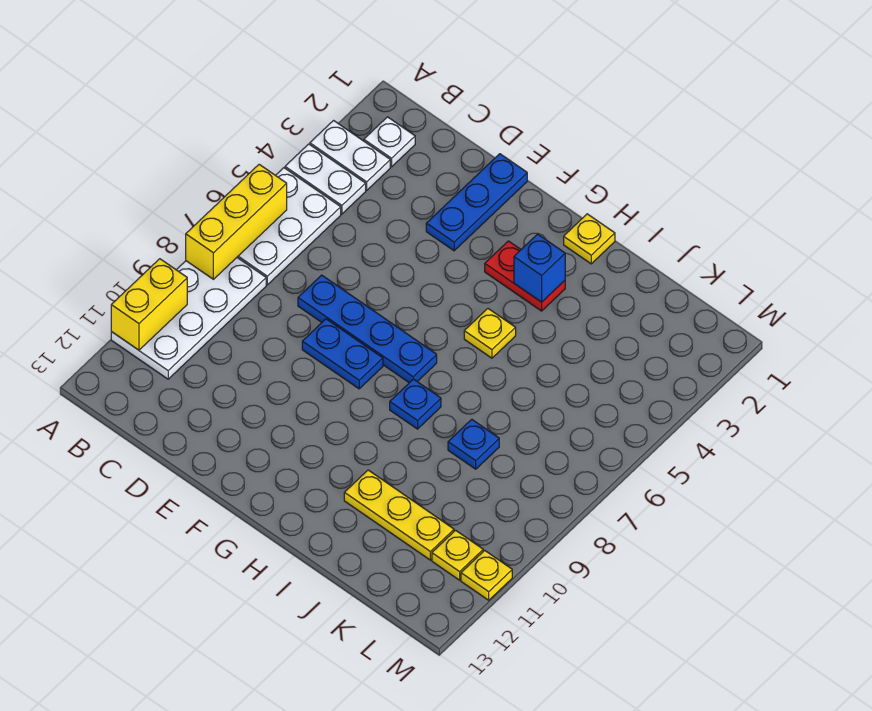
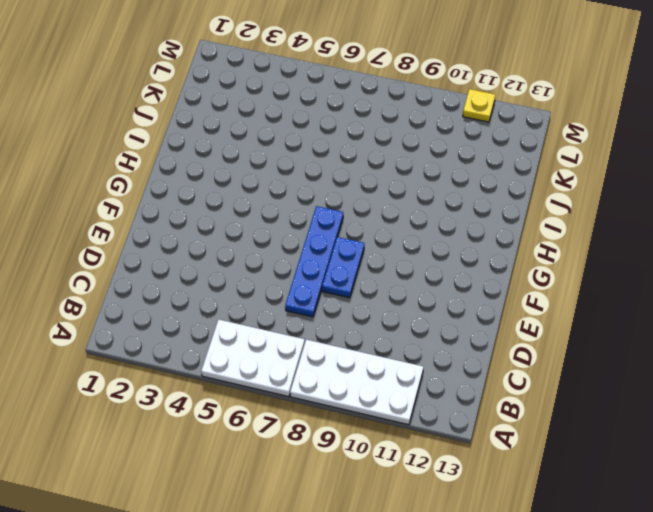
none -> white 1x2 plate [310,121,390,190]
none -> white 1x2 plate [285,144,366,214]
none -> white 1x1 plate [364,117,415,167]

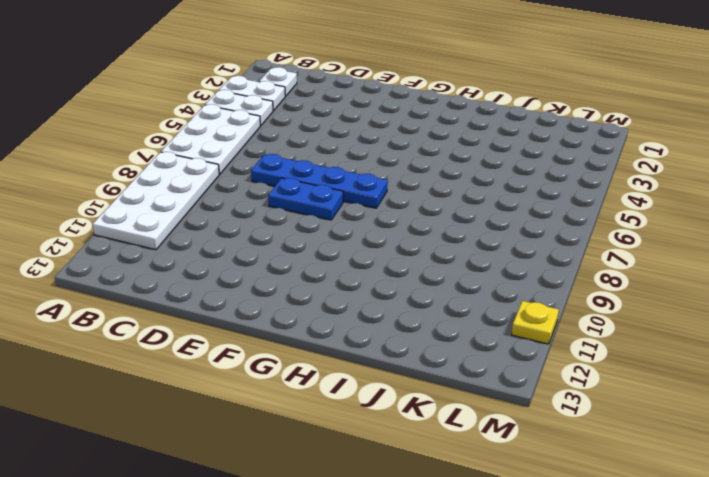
none -> blue 1x3 plate [426,154,527,251]
none -> red 1x2 plate [485,241,565,311]
none -> yellow 1x1 plate [564,214,615,264]

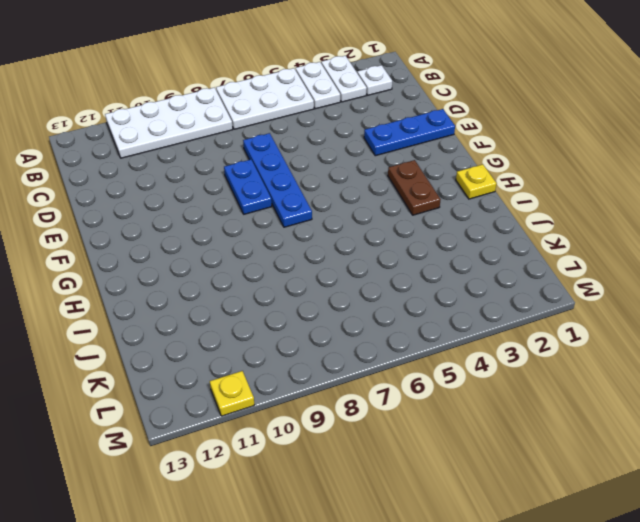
brown 1x2 plate [388,160,441,215] -> red 1x2 plate [485,241,565,311]
none -> yellow 1x1 plate [464,309,516,358]
none -> blue 1x1 plate [390,379,441,429]
none -> yellow 1x3 plate [344,470,454,560]

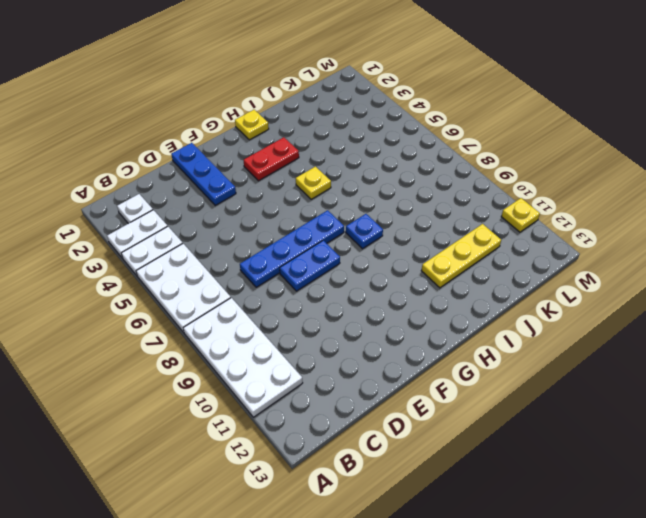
none -> blue 1x1 plate [448,419,499,469]
none -> yellow 1x1 plate [432,530,483,580]
none -> yellow 1x3 brick [186,164,287,279]

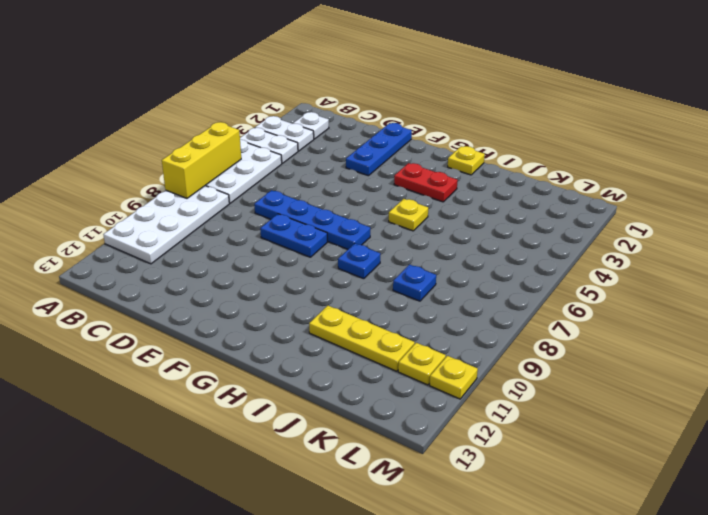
none -> yellow 1x2 brick [111,259,187,350]
none -> blue 1x1 brick [514,234,565,302]

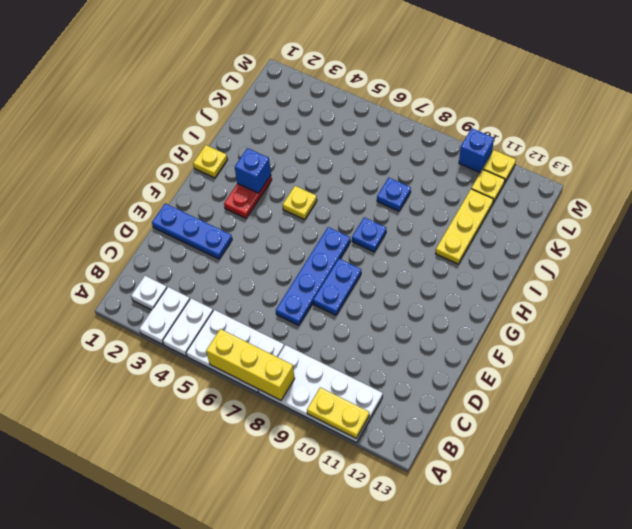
yellow 1x2 plate [307,387,369,438] -> yellow 1x2 brick [111,259,187,350]
blue 1x1 brick [459,128,494,172] -> none

